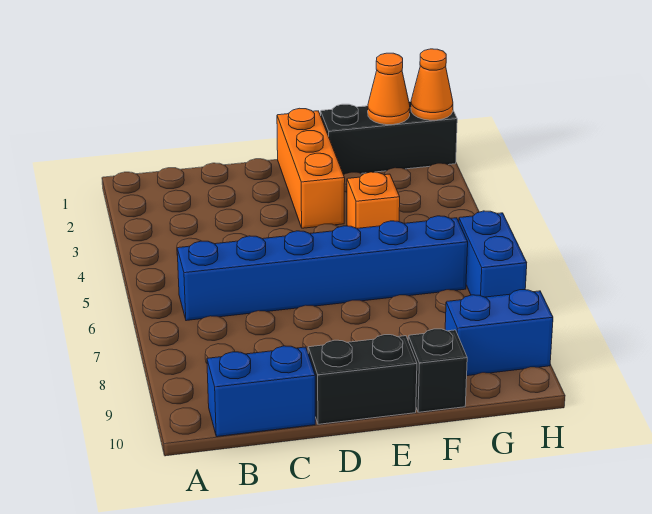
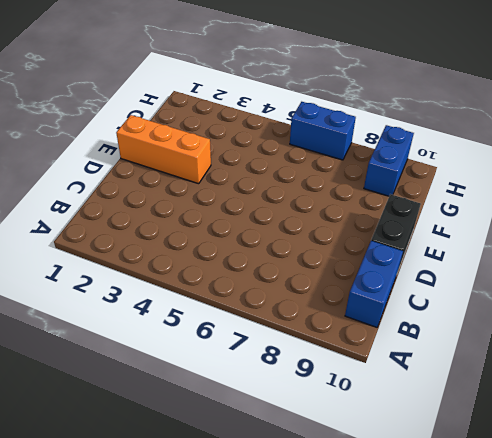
none -> blue 1x6 brick [177,216,468,321]
none -> black 1x3 brick [321,102,457,175]

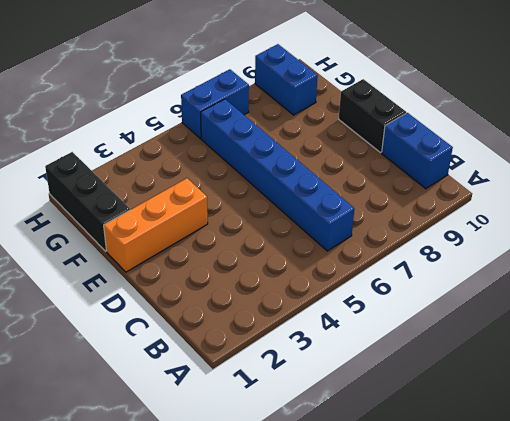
none -> orange 1x1 brick [347,172,400,228]
none -> black 1x1 brick [408,329,467,412]

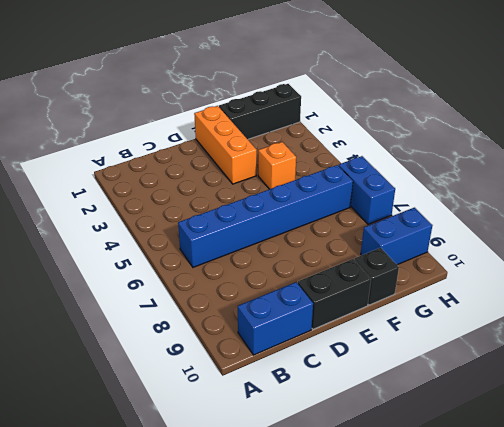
none -> orange 1x1 cone [368,53,410,125]
none -> orange 1x1 cone [411,49,453,120]

